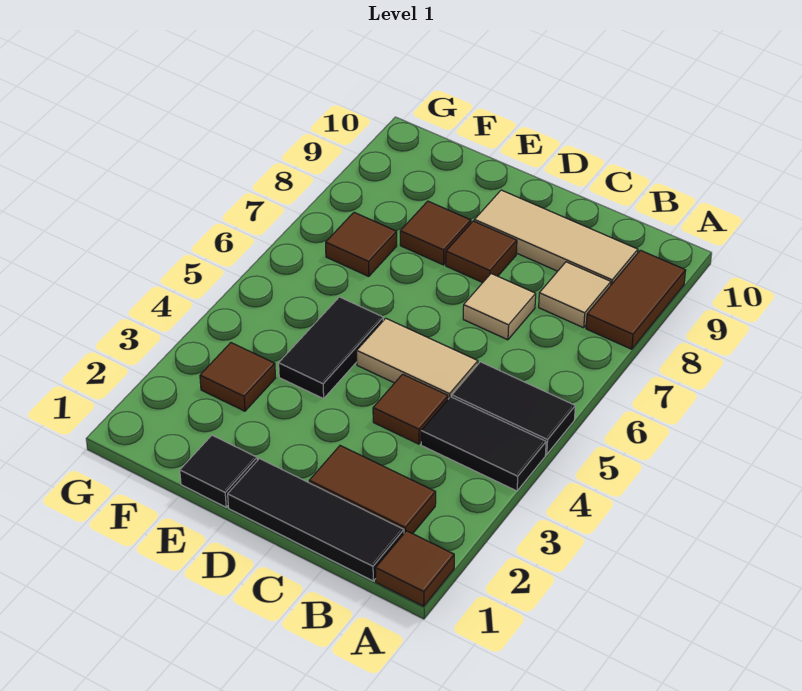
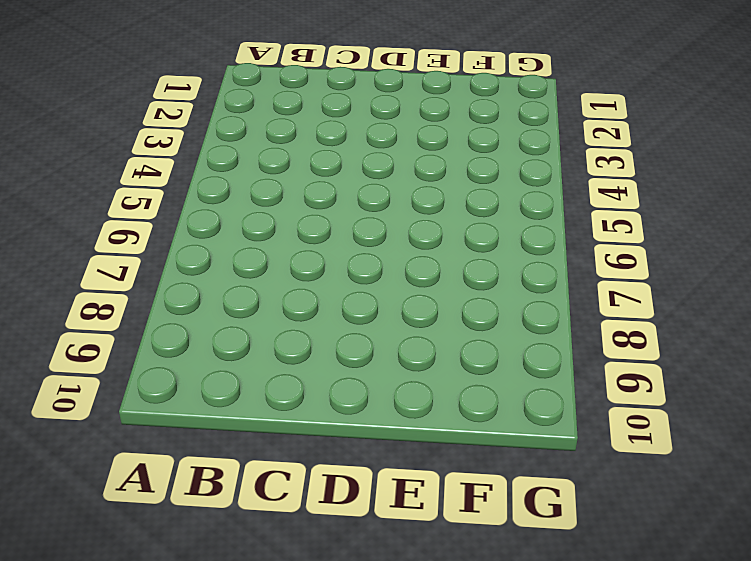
none -> brown 1x1 tile [376,531,454,606]
none -> black 1x2 tile [421,397,546,491]
none -> black 1x2 tile [452,362,575,454]

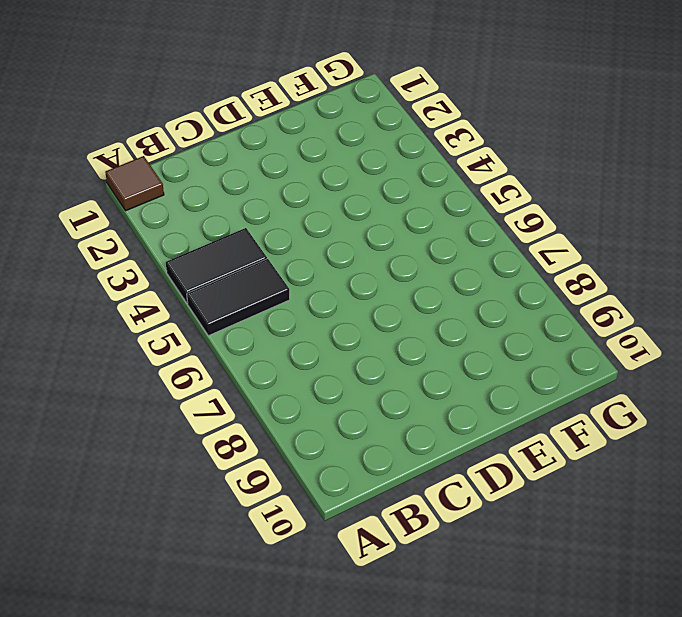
none -> brown 1x2 tile [586,250,686,349]
none -> black 1x3 tile [228,459,404,581]
none -> brown 1x2 tile [309,446,436,534]

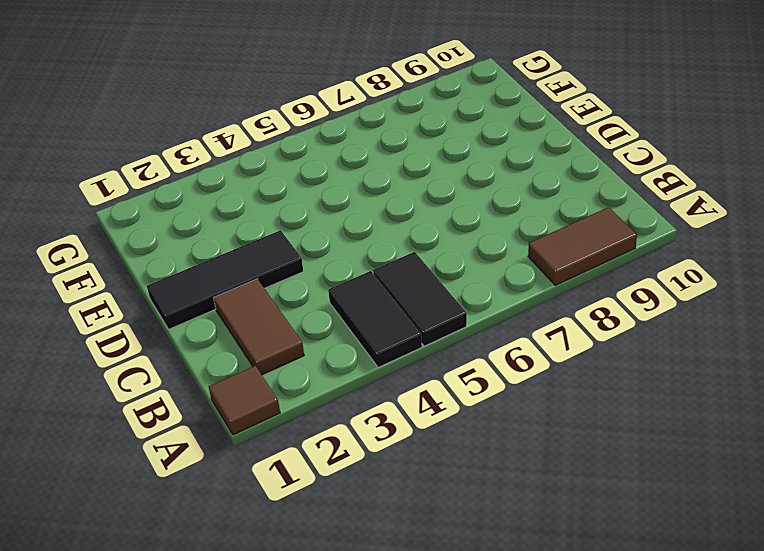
black 1x3 tile [147,230,303,329] -> black 1x3 tile turned to [228,459,404,581]
none -> tan 1x1 tile [539,262,611,328]
none -> tan 1x3 tile [474,190,638,285]
none -> brown 1x1 tile [373,374,448,444]

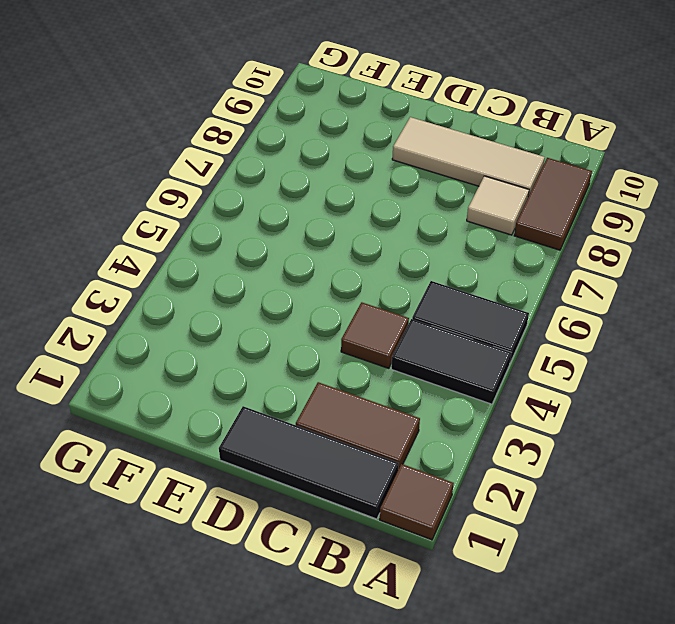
none -> tan 1x2 tile [357,318,478,399]
none -> tan 1x1 tile [463,274,536,340]
none -> brown 1x1 tile [446,221,517,283]

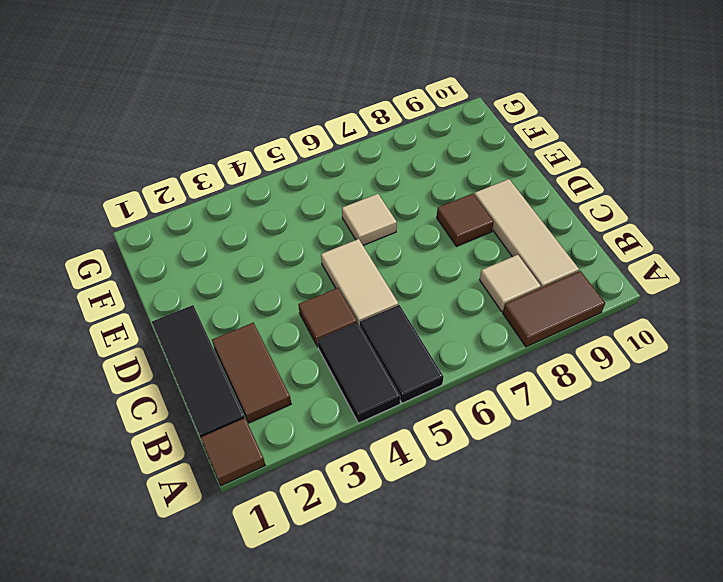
tan 1x1 tile [342,194,397,245] -> tan 1x1 tile moved to [463,274,536,340]
none -> black 1x1 tile [180,435,257,507]
none -> black 1x2 tile [279,297,383,399]
none -> brown 1x1 tile [400,201,471,265]

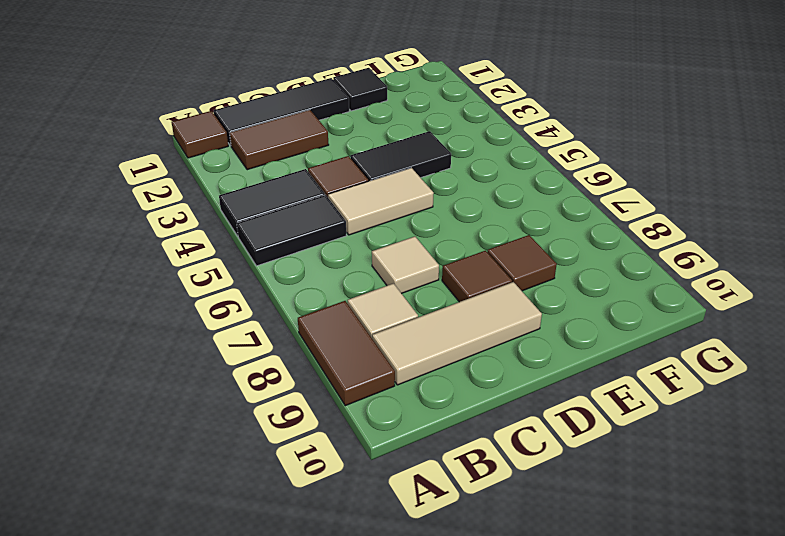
black 1x2 tile [351,131,451,181] -> black 1x2 tile turned to [279,297,383,399]
none -> brown 1x1 tile [200,343,275,411]
none -> brown 1x1 tile [326,212,397,276]

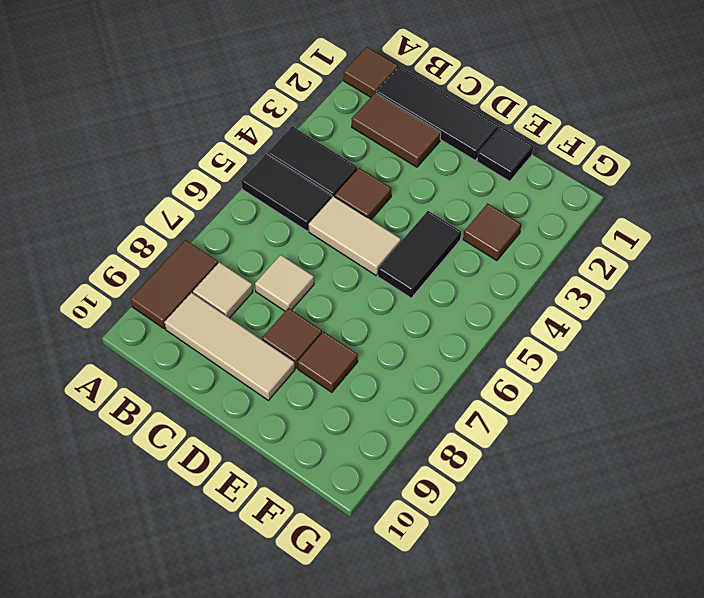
none -> brown 1x1 tile [326,212,397,276]

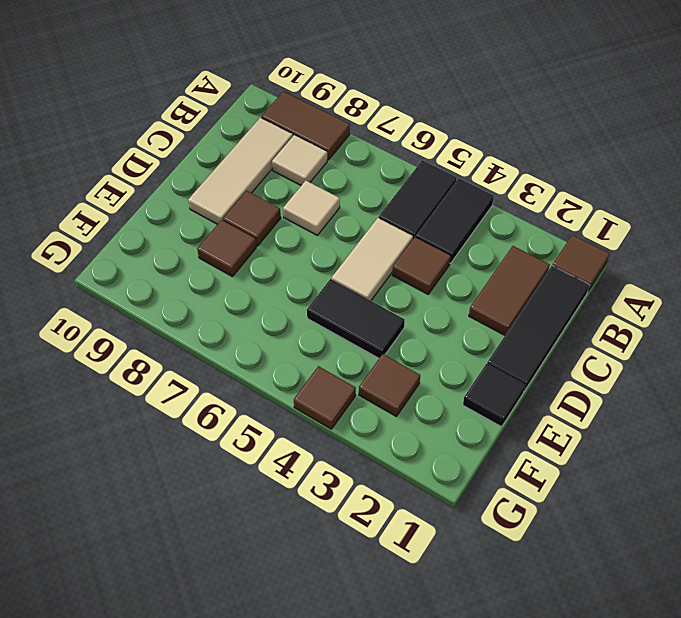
brown 1x1 tile [294,366,356,429] -> brown 1x1 tile moved to [326,212,397,276]

